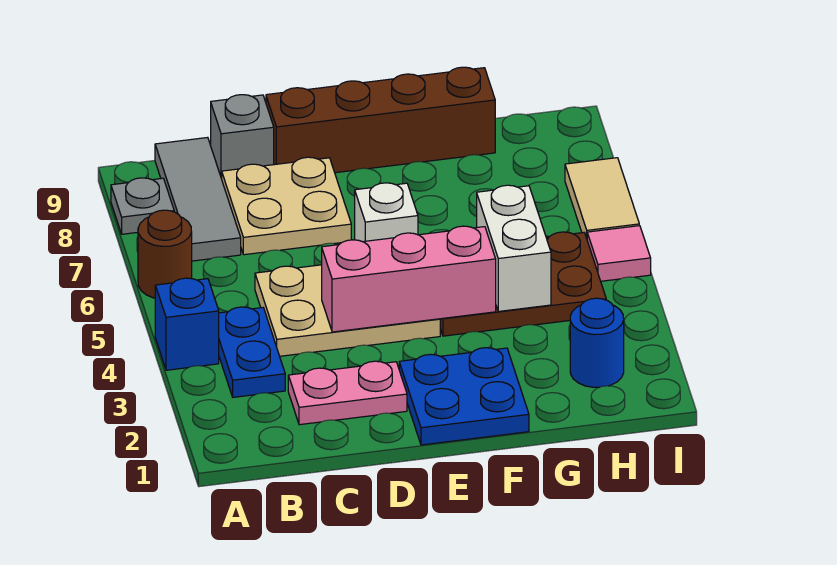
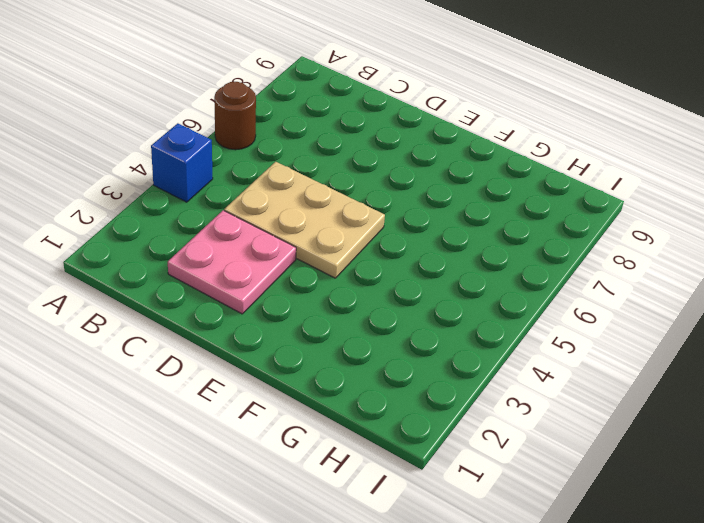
pink 2x2 plate [168,210,296,314] -> pink 1x2 plate [288,361,407,425]
none -> grey 1x1 plate [111,178,174,234]
none -> blue 1x2 plate [219,307,285,397]
none -> grey 1x3 tile [155,137,241,261]

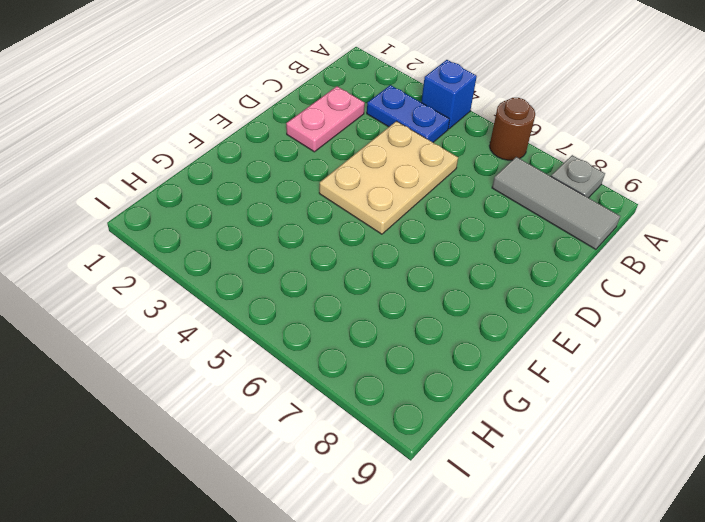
none -> tan 2x2 plate [222,157,351,255]
none -> grey 1x1 brick [211,95,274,179]
none -> brown 1x4 brick [266,67,495,173]

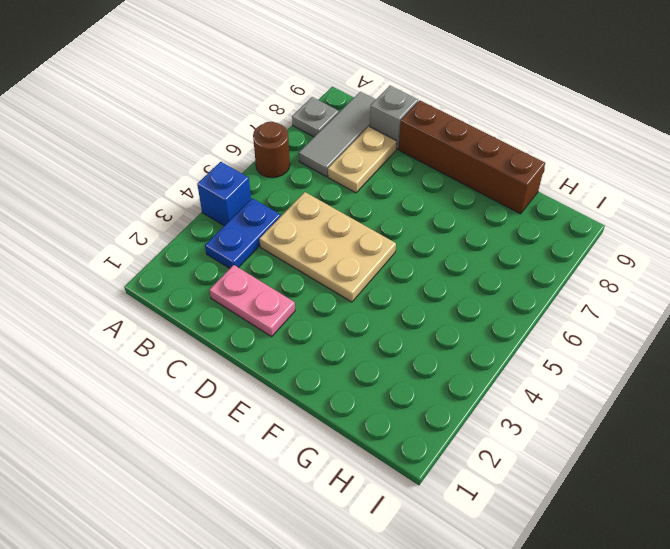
tan 1x2 plate [328,126,397,193] -> tan 2x2 plate [222,157,351,255]
none -> blue 2x2 plate [399,348,529,445]
none -> white 1x1 brick [355,183,418,242]
none -> brown 2x3 plate [440,232,606,336]

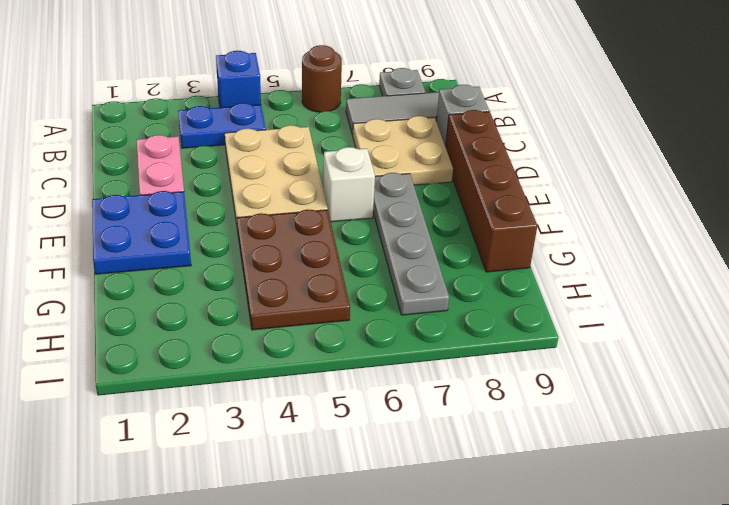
grey 1x4 plate [373,173,449,315] -> none
none -> blue 1x1 round brick [570,298,624,387]
none -> pink 1x1 tile [587,226,651,281]
none -> tan 1x2 tile [565,158,639,238]

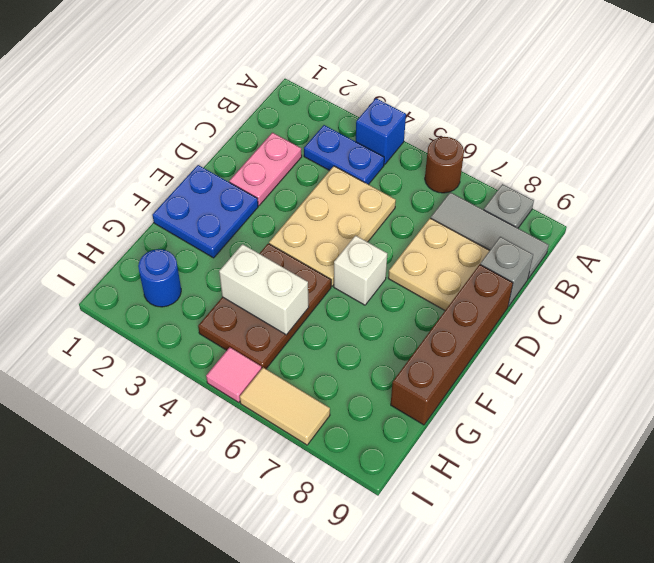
none -> pink 1x3 brick [322,226,496,332]

